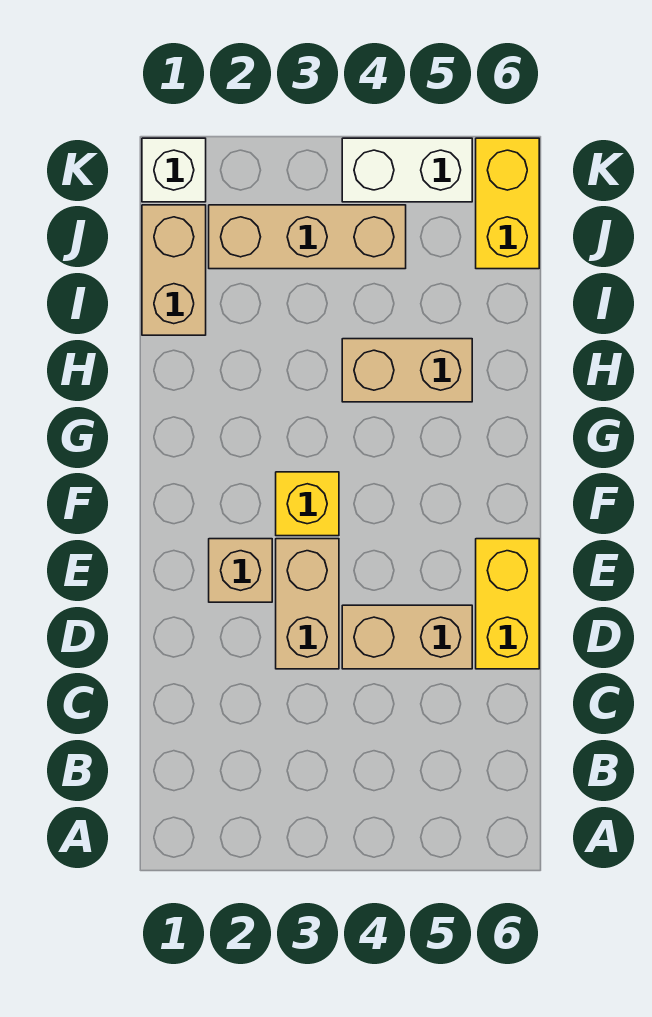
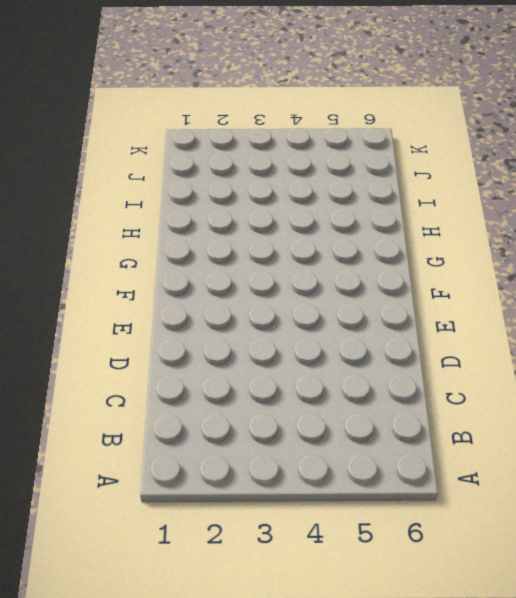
none -> tan 1x2 brick [276,539,339,669]
none -> tan 1x2 brick [342,605,472,669]

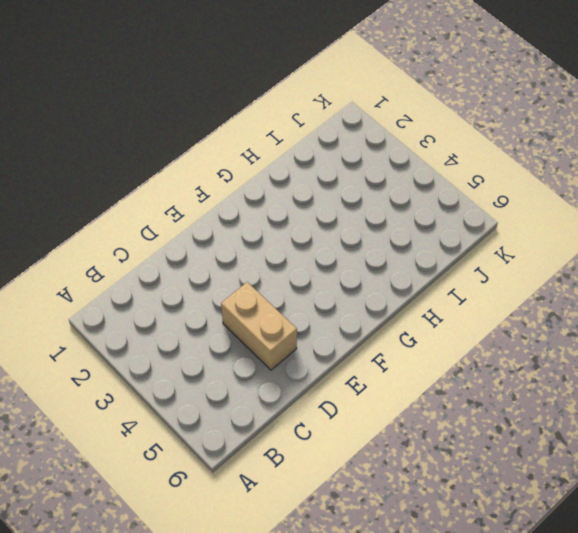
none -> tan 1x2 brick [276,539,339,669]
none -> yellow 1x2 brick [476,539,539,669]

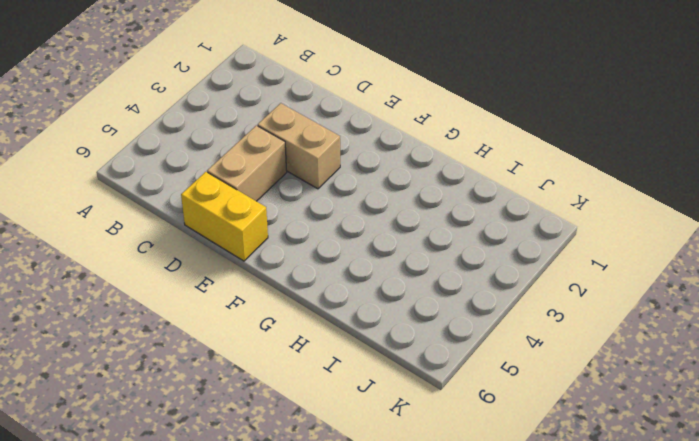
none -> tan 1x1 brick [209,539,272,602]
none -> yellow 1x1 brick [276,472,339,536]

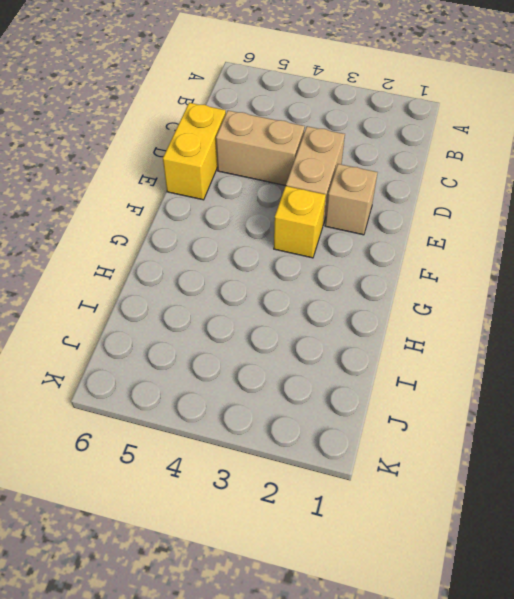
none -> tan 1x2 brick [342,339,472,402]
none -> tan 1x2 brick [142,205,206,335]

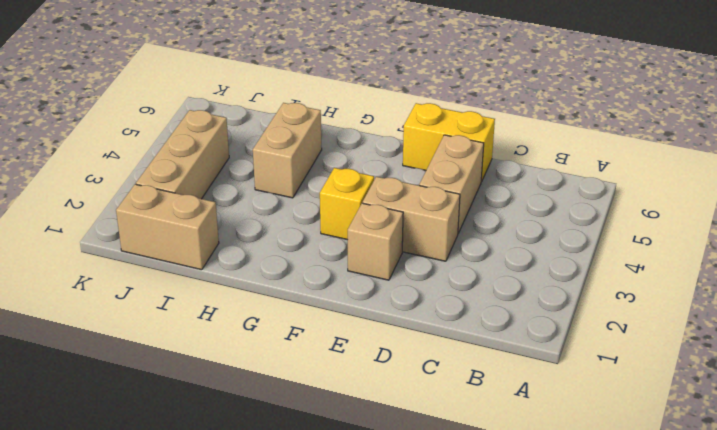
none -> yellow 1x2 brick [476,138,539,269]
none -> white 1x1 brick [142,138,206,202]

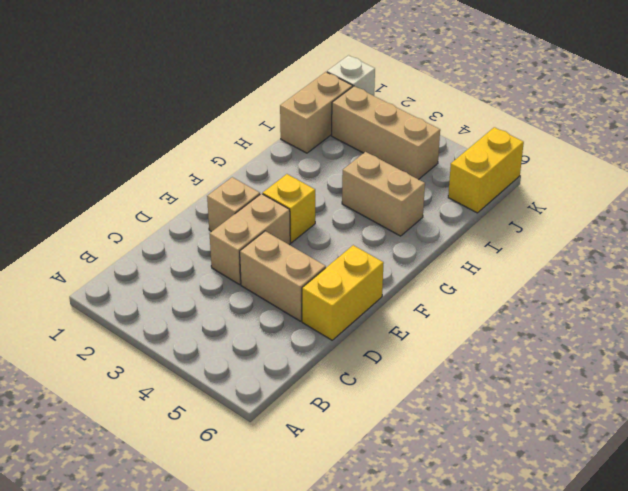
none -> white 1x2 brick [342,138,472,202]

